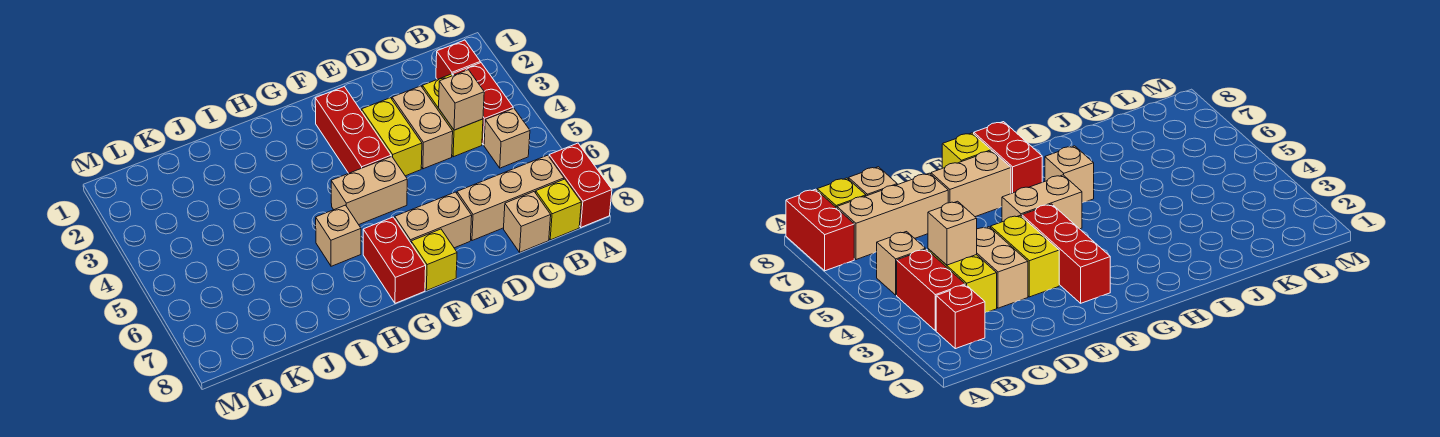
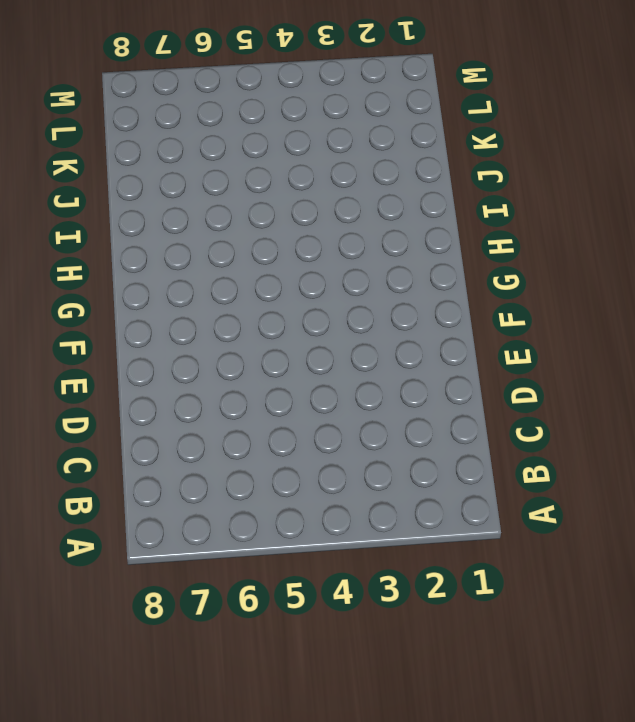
none -> red 1x2 brick [549,143,612,227]
none -> red 1x1 brick [436,40,480,79]
none -> red 1x2 brick [453,63,513,145]

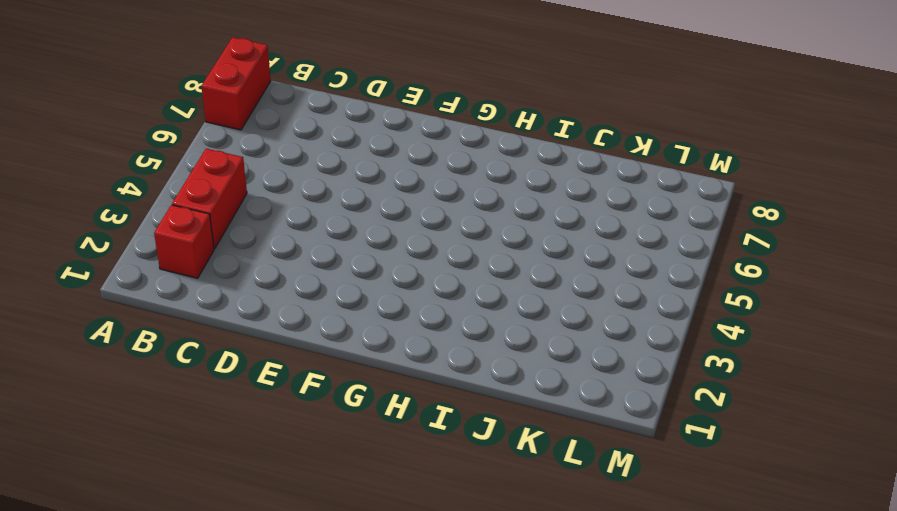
none -> tan 1x1 brick [484,108,530,168]
none -> tan 1x3 brick [457,155,564,241]
none -> yellow 1x1 brick [536,179,581,240]

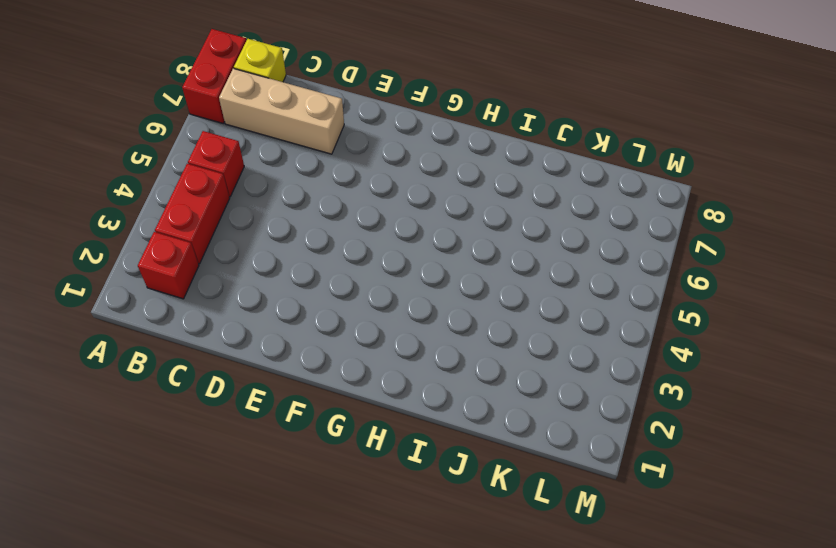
red 1x1 brick [188,131,244,197] -> tan 1x1 brick [484,108,530,168]
none -> yellow 1x2 brick [422,74,483,157]
none -> tan 1x1 brick [504,192,551,252]
none -> tan 1x2 brick [392,86,453,169]

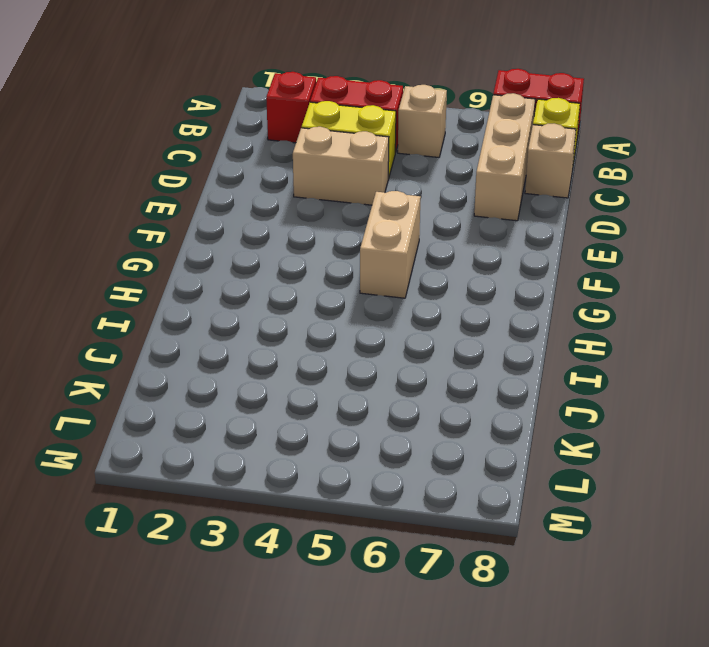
none -> yellow 1x2 brick [362,98,422,176]
none -> tan 1x2 brick [395,192,472,248]
none -> red 1x3 brick [315,87,391,173]

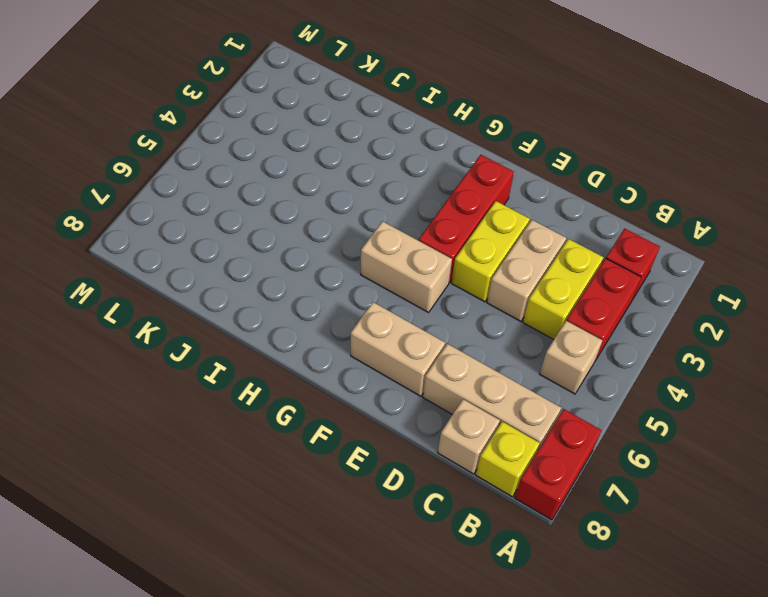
none -> yellow 1x1 brick [411,229,457,291]
none -> red 1x2 brick [363,217,426,303]
none -> tan 1x1 brick [316,205,361,266]

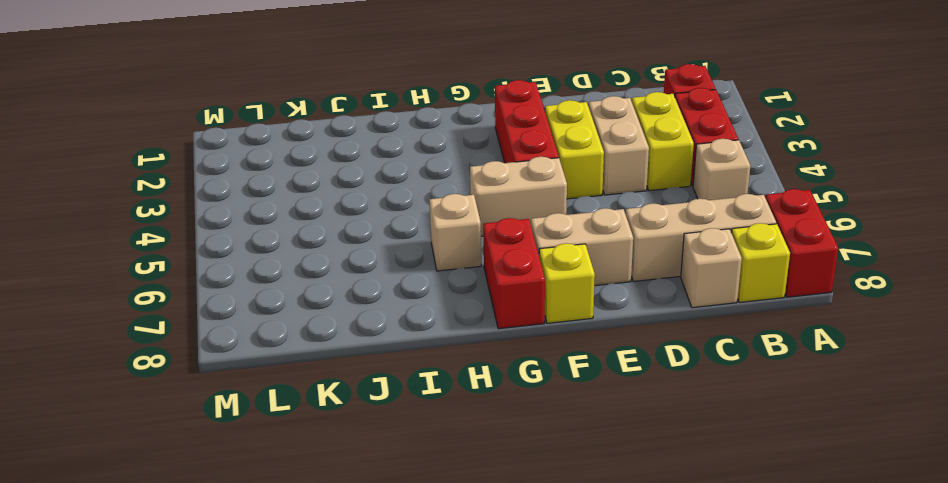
none -> tan 1x1 brick [439,70,484,130]

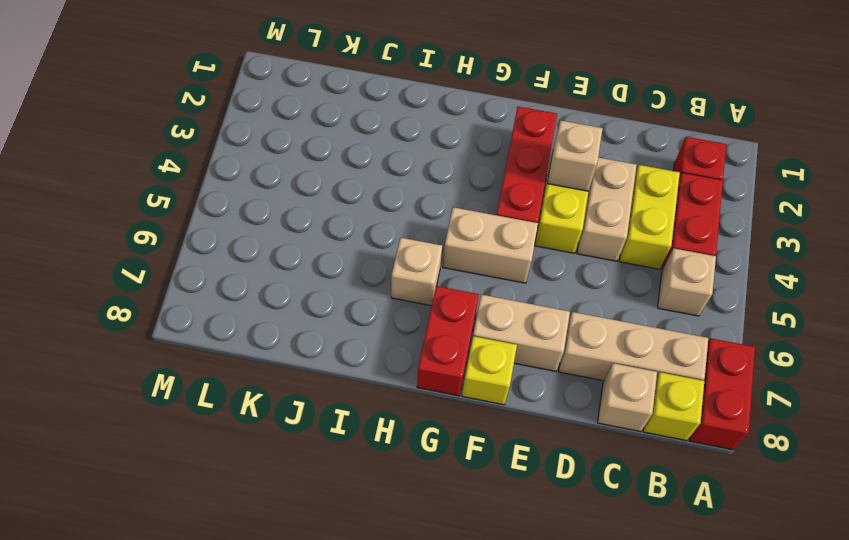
tan 1x1 brick [547,120,603,191] -> tan 1x1 brick moved to [439,70,484,130]

